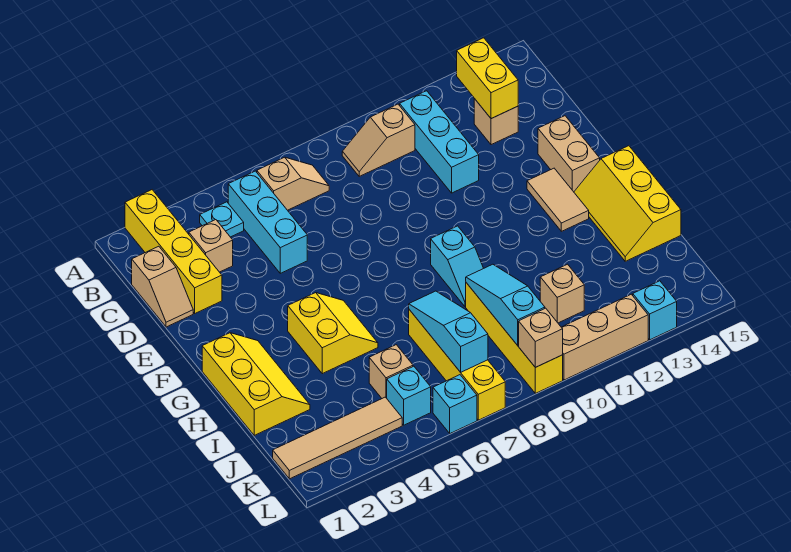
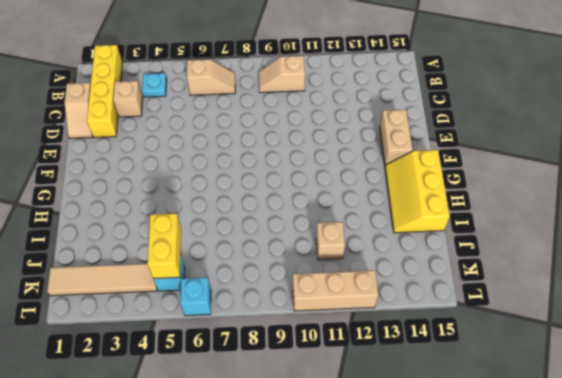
yellow 1x2 brick [148,214,181,279] -> yellow 1x2 brick moved to [457,38,518,119]
none -> cyan 1x3 brick [228,171,307,273]
none -> cyan 1x3 brick [400,91,479,193]
none -> tan 1x1 brick [474,99,518,145]

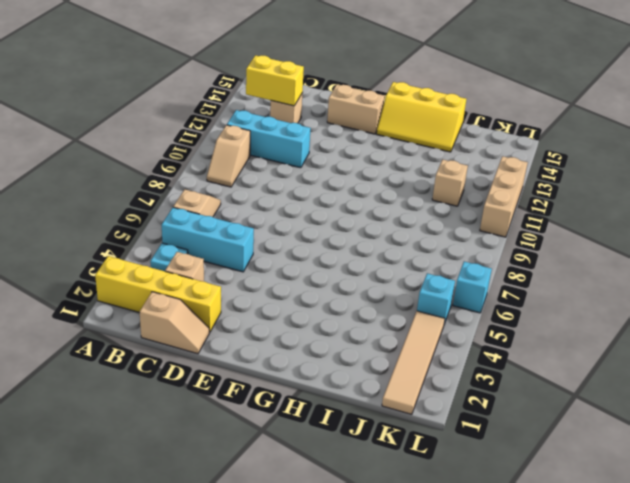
none -> tan 1x2 tile [527,168,589,231]
none -> yellow 2x3 slope [202,333,310,435]
none -> yellow 2x2 slope [288,293,378,374]

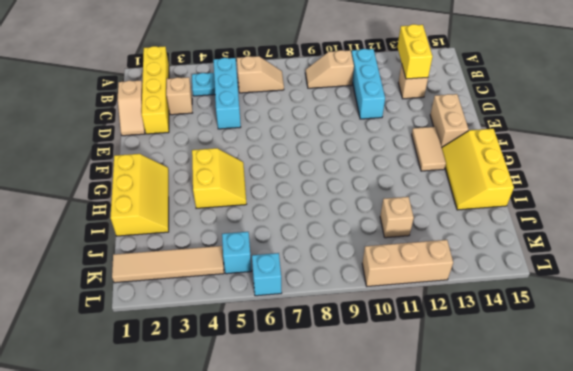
none -> cyan 1x2 slope [431,226,483,307]
none -> yellow 1x4 brick [409,310,505,420]
none -> yellow 1x4 brick [466,283,563,393]

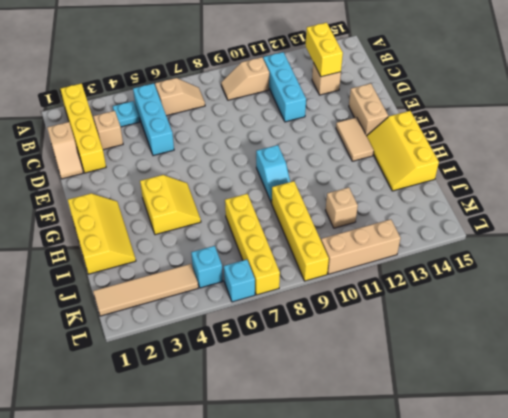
none -> tan 1x1 brick [369,345,413,398]
none -> cyan 1x1 brick [633,281,677,340]
none -> cyan 1x3 slope [409,291,488,372]

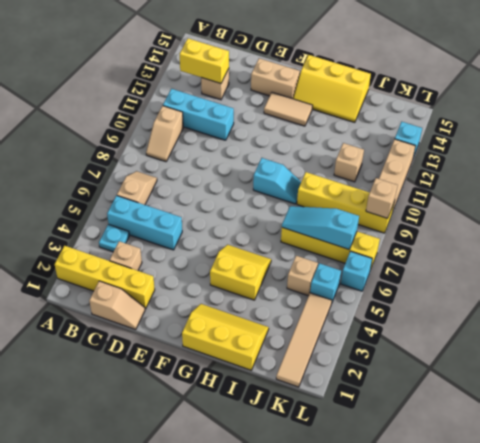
none -> cyan 1x3 slope [466,264,545,345]

